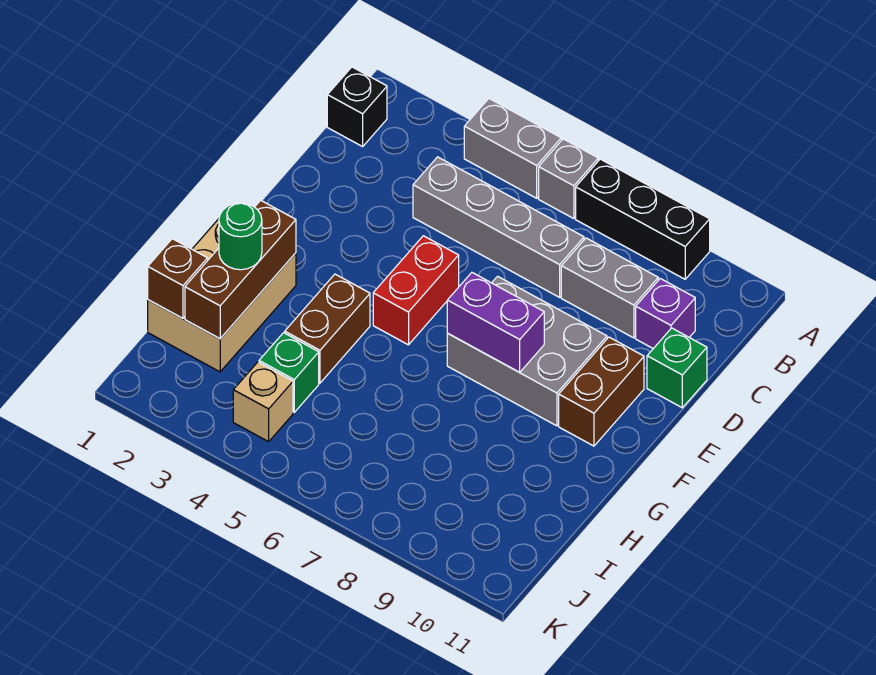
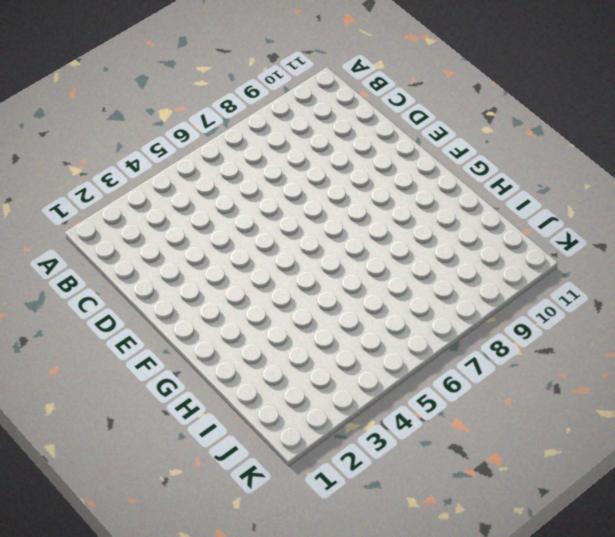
none -> grey 1x2 brick [464,99,561,198]
none -> grey 1x1 brick [539,139,598,219]
none -> black 1x3 brick [576,159,710,279]

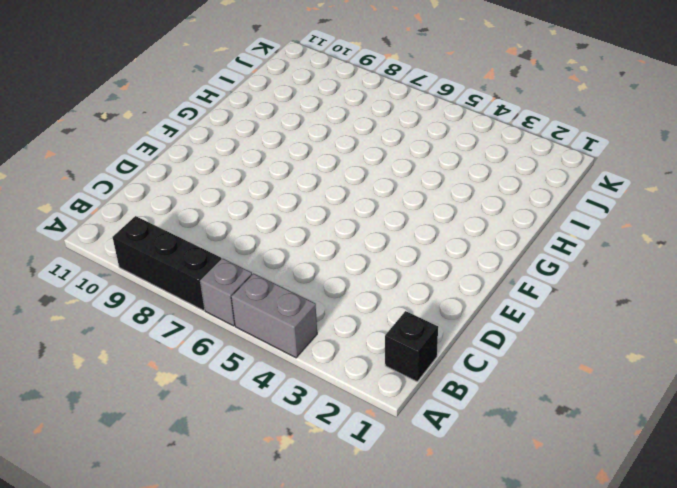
none -> grey 1x4 brick [413,157,584,297]
none -> grey 1x2 brick [561,238,658,338]
none -> purple 1x1 brick [636,279,695,349]

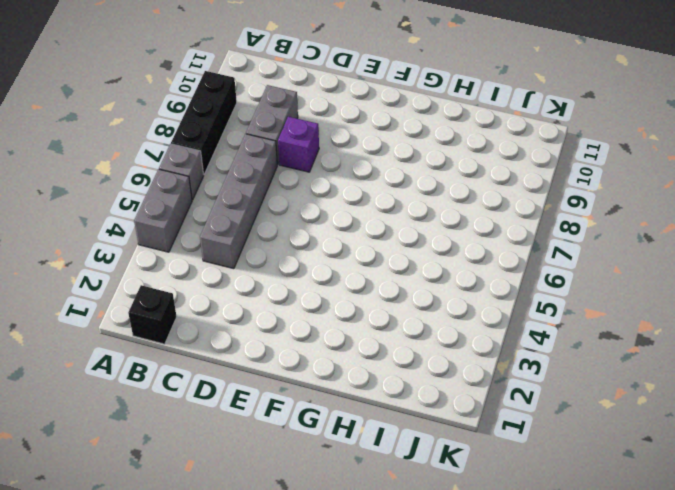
purple 1x1 brick [278,117,319,172] -> purple 1x1 brick moved to [636,279,695,349]
none -> green 1x1 brick [647,328,707,408]
none -> red 1x2 brick [373,236,459,345]
none -> grey 2x3 brick [447,276,607,426]

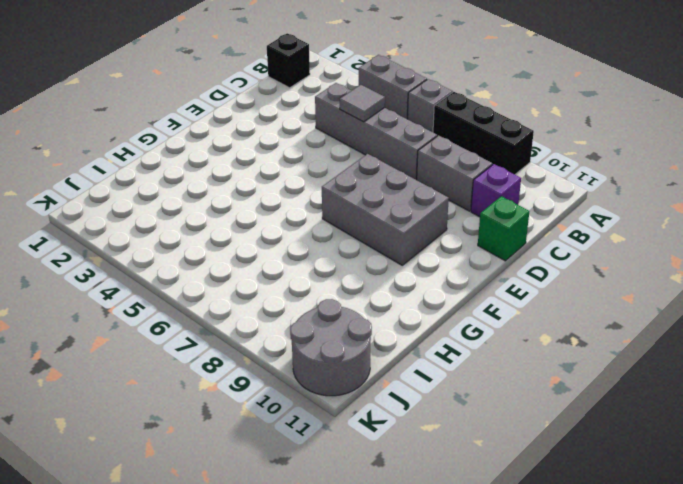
grey 1x1 tile [340,85,385,122] -> none
grey 2x2 round brick [290,299,372,396] -> none
none -> red 1x2 brick [373,236,459,345]
none -> brown 1x2 brick [559,337,644,446]
none -> tan 2x3 brick [148,219,296,372]

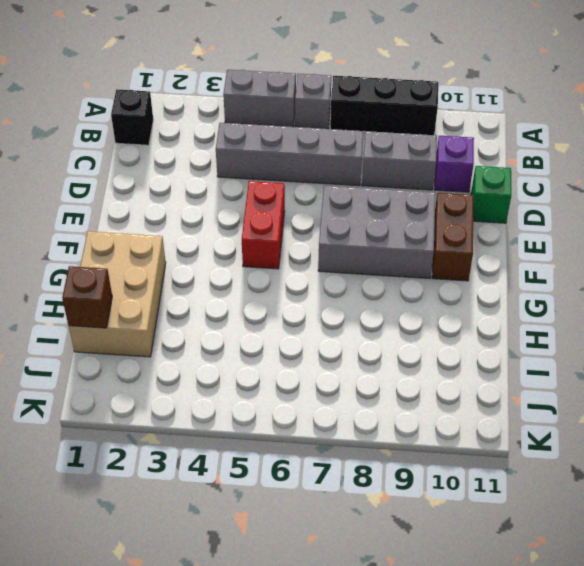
none -> brown 1x2 brick [285,274,370,383]
none -> green 1x1 brick [259,333,319,412]
none -> tan 1x1 brick [233,362,293,442]

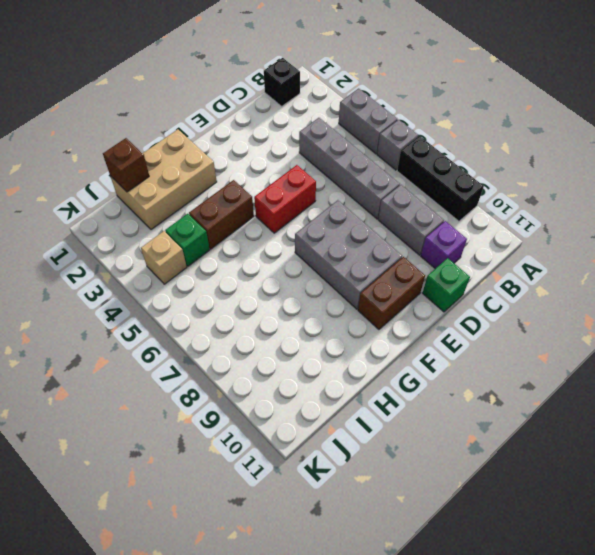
none -> purple 1x2 brick [447,273,544,372]
none -> brown 1x3 brick [185,200,296,339]
none -> green 1x1 round brick [219,203,262,270]

